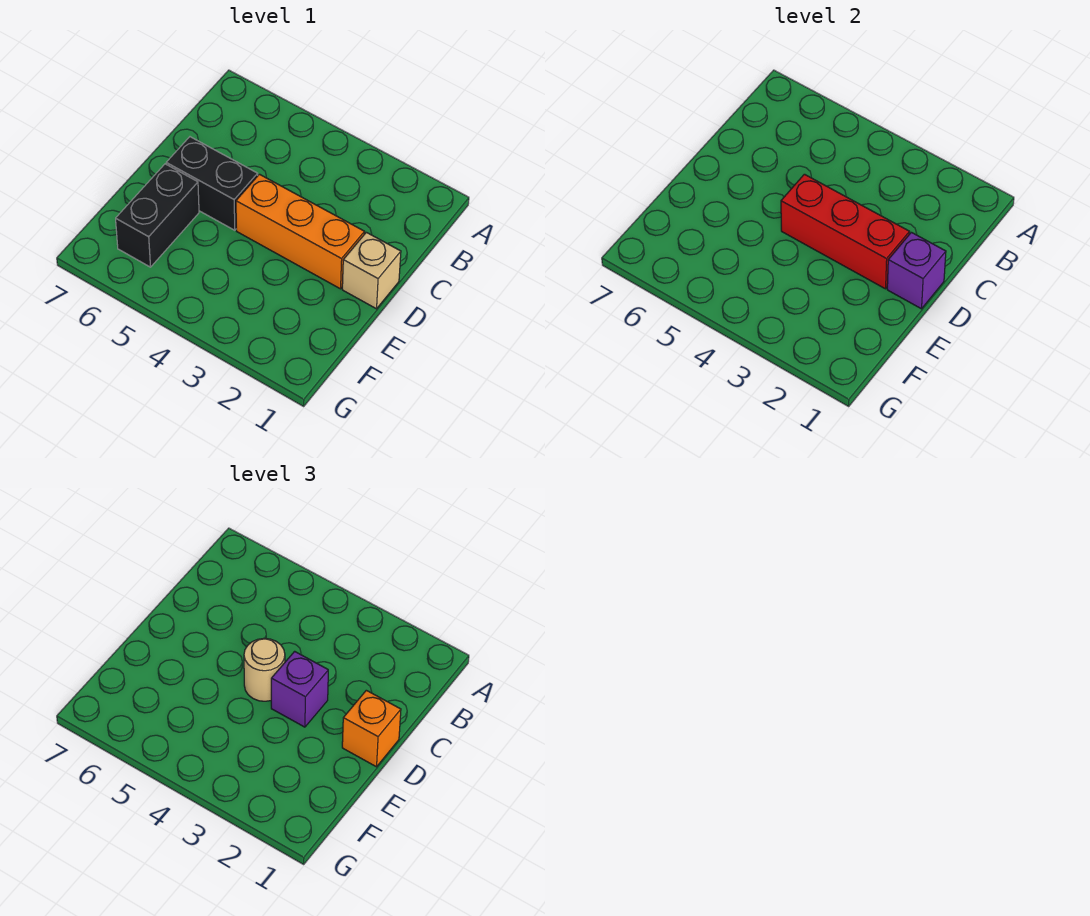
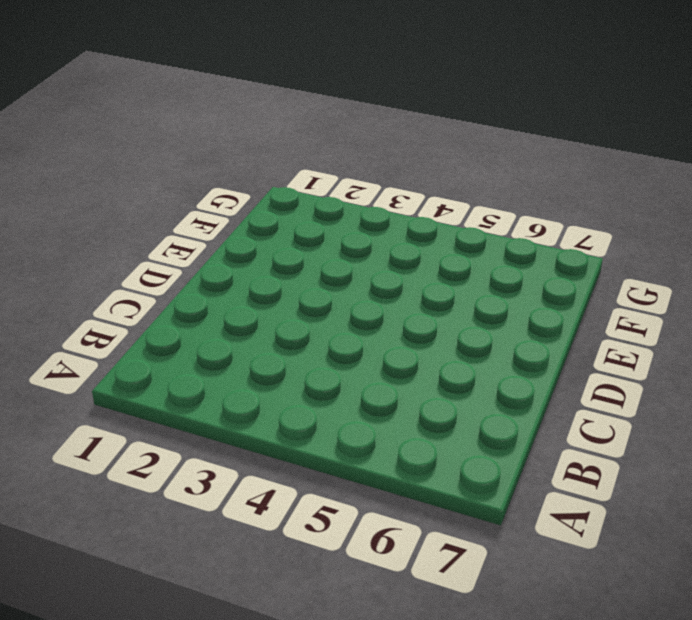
none -> tan 1x1 brick [342,232,401,309]
none -> orange 1x3 brick [236,174,364,289]

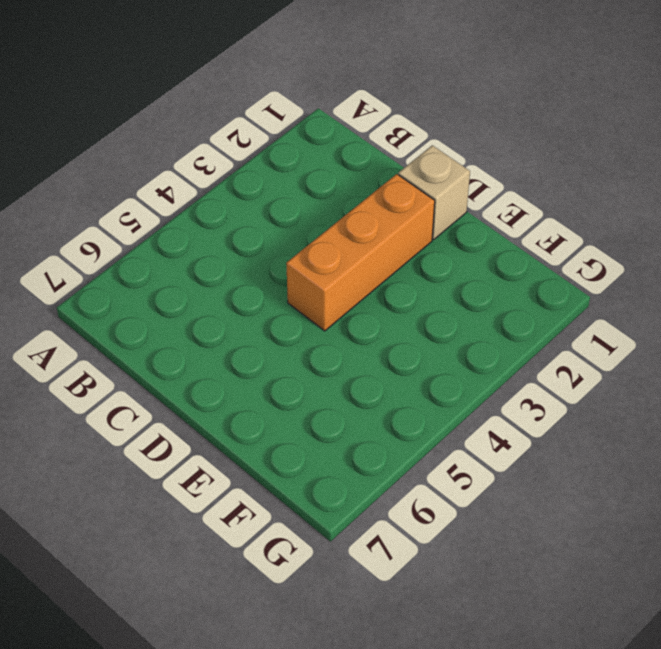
none -> black 1x2 brick [166,137,258,230]
none -> black 1x2 brick [116,164,199,267]

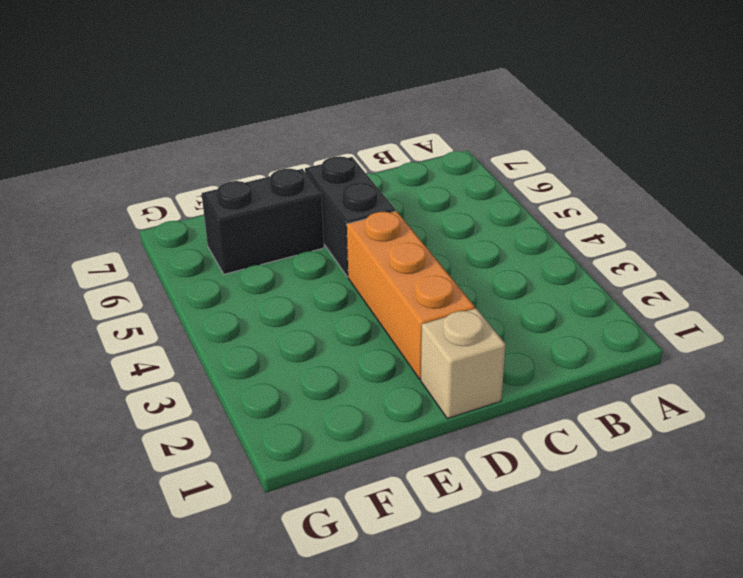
none -> purple 1x1 brick [887,232,946,309]
none -> red 1x3 brick [781,174,909,289]

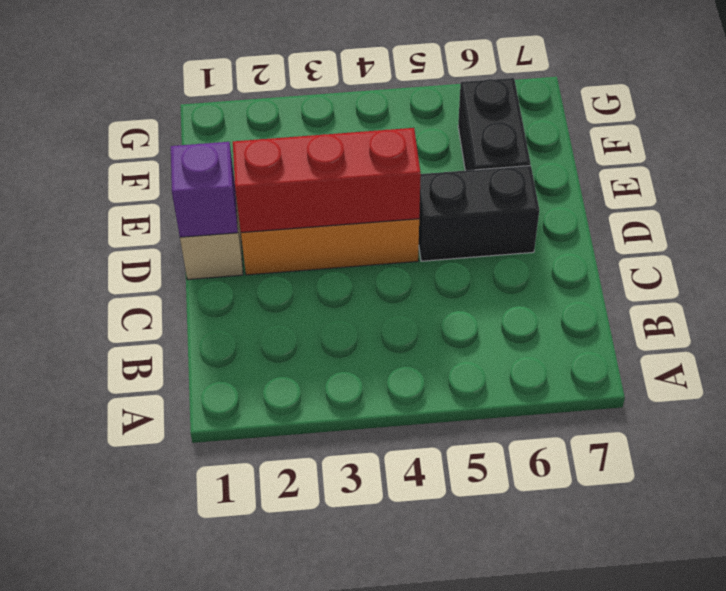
none -> orange 1x1 brick [342,690,401,767]
none -> purple 1x1 brick [271,651,328,727]

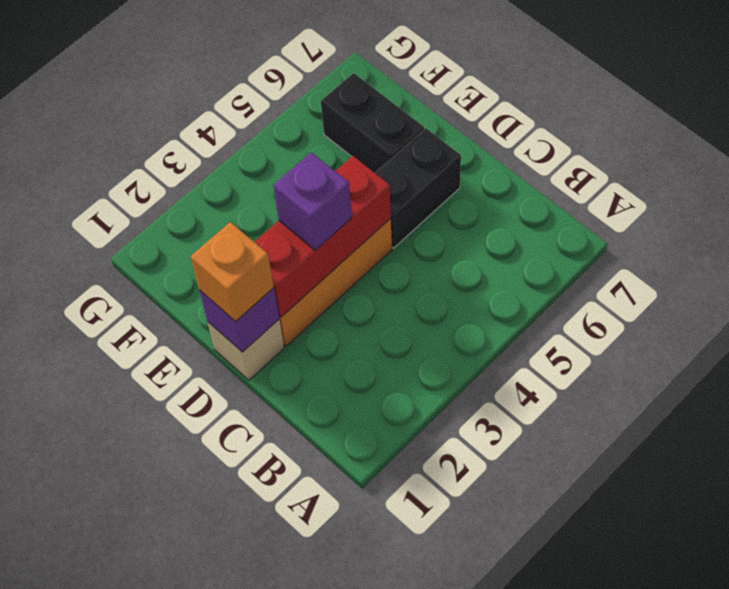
none -> tan 1x1 round brick [244,638,285,701]

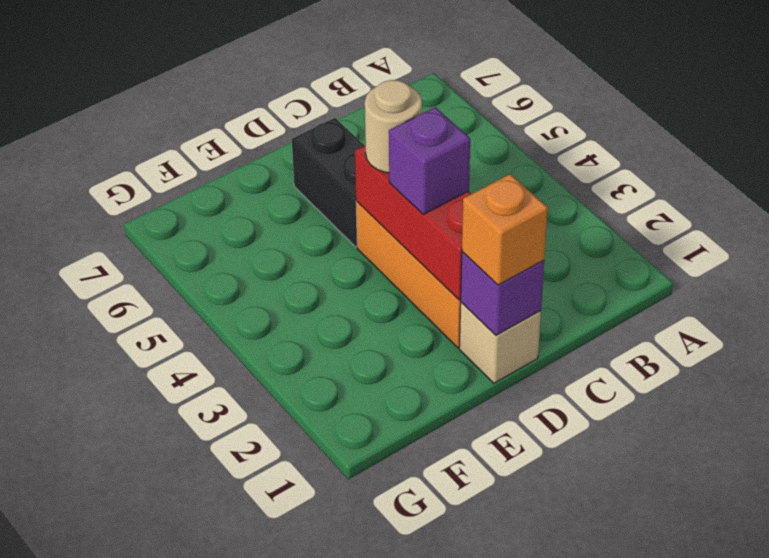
none -> black 1x2 brick [116,164,199,267]

